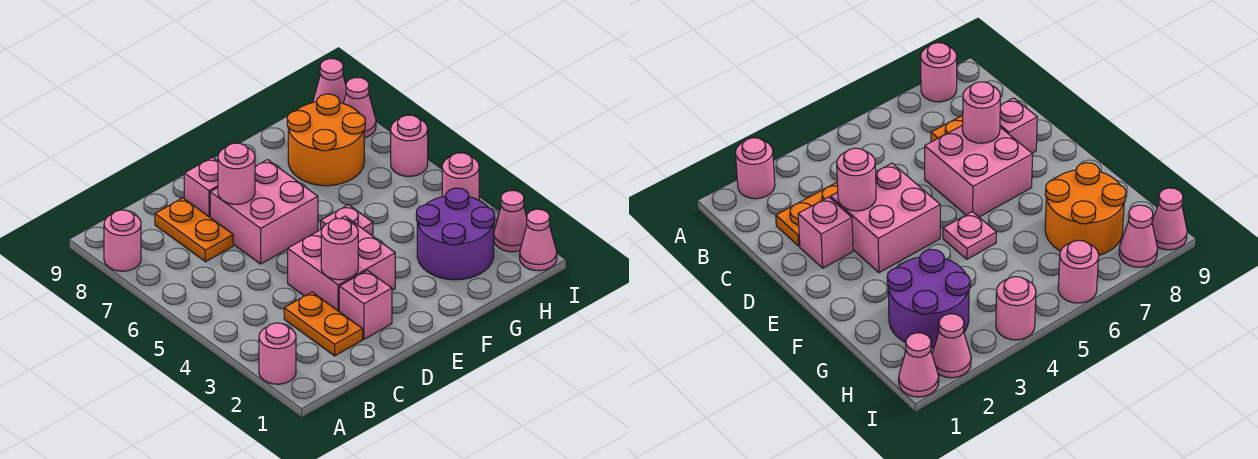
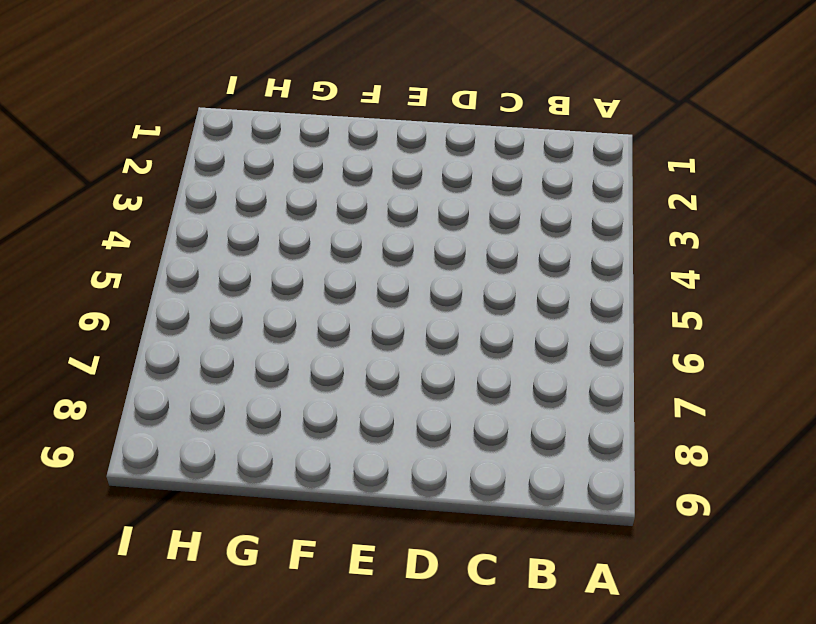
none -> pink 1x1 round brick [259,323,296,384]
none -> pink 1x1 round brick [104,210,141,271]
none -> orange 1x2 plate [284,292,363,356]

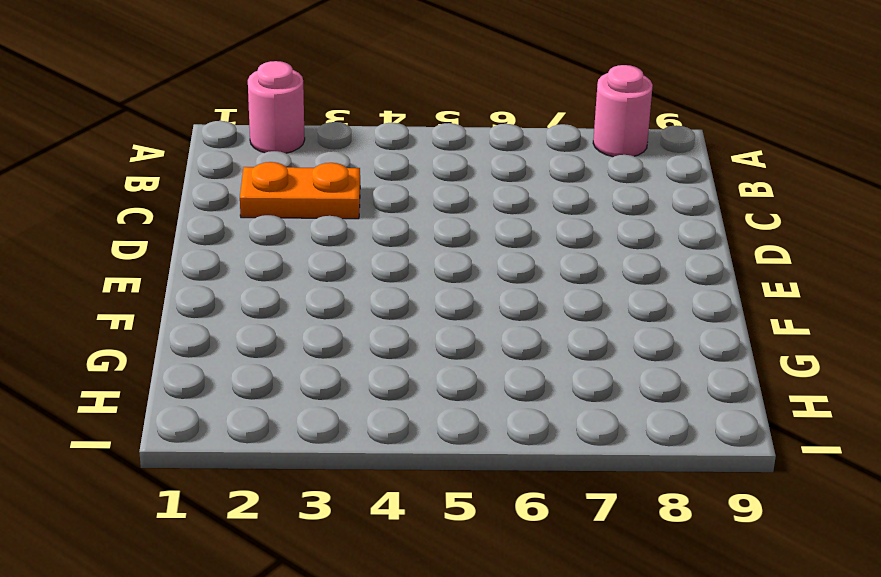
none -> orange 1x2 plate [155,198,233,262]
none -> pink 1x1 brick [339,270,392,339]
none -> pink 2x2 brick [288,216,395,311]

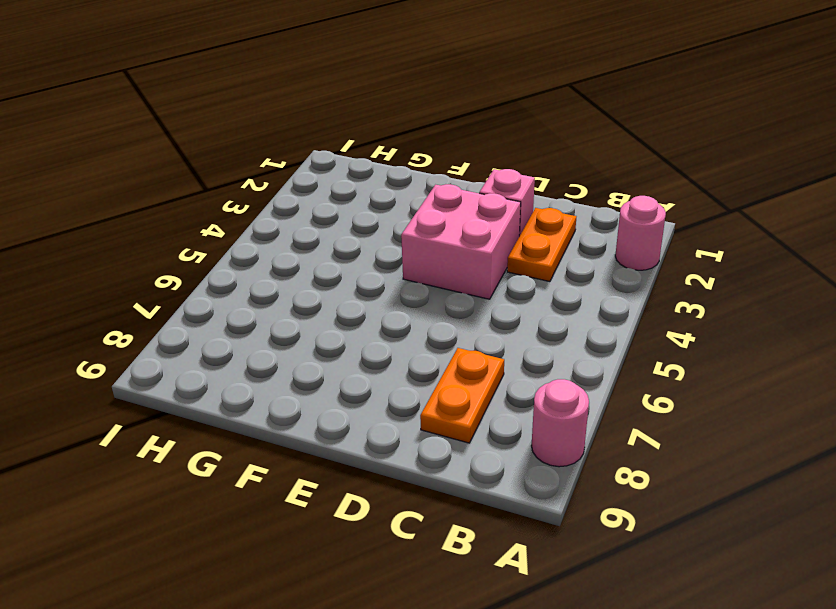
none -> pink 2x2 brick [210,160,318,264]
none -> pink 1x1 brick [184,157,218,217]
none -> pink 1x1 plate [321,205,373,235]

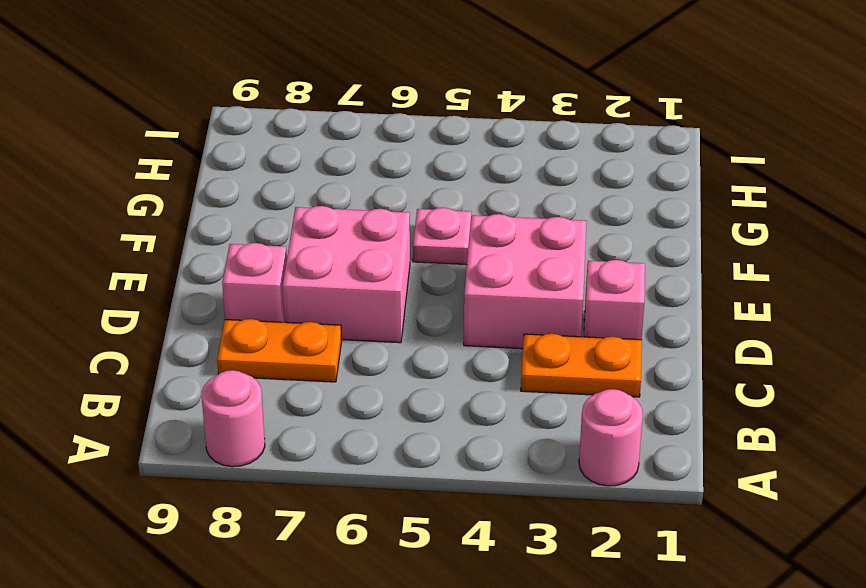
none -> purple 2x2 round brick [416,188,495,280]
none -> orange 2x2 round brick [287,94,365,186]
none -> pink 1x1 cone [520,209,557,271]

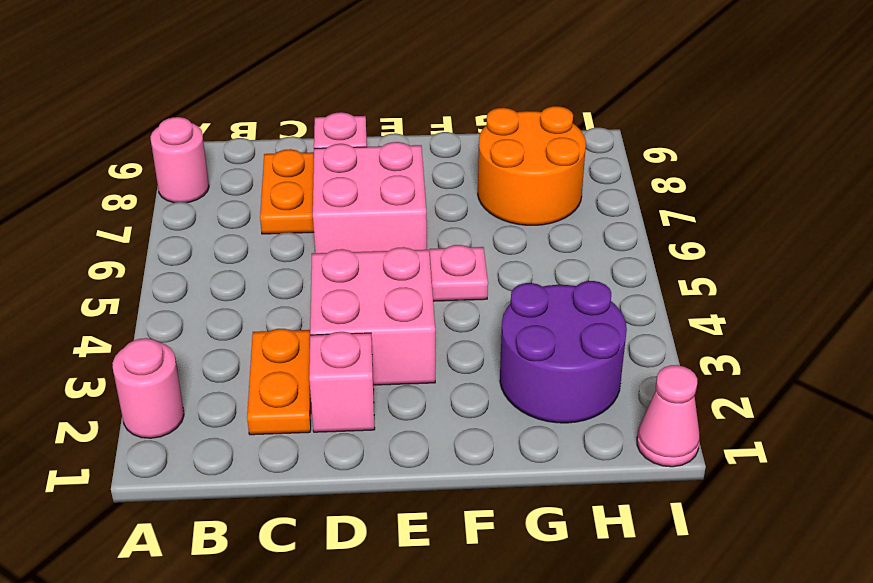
none -> pink 1x1 cone [494,191,527,252]
none -> pink 1x1 round brick [442,153,479,200]
none -> pink 1x1 round brick [391,115,428,176]

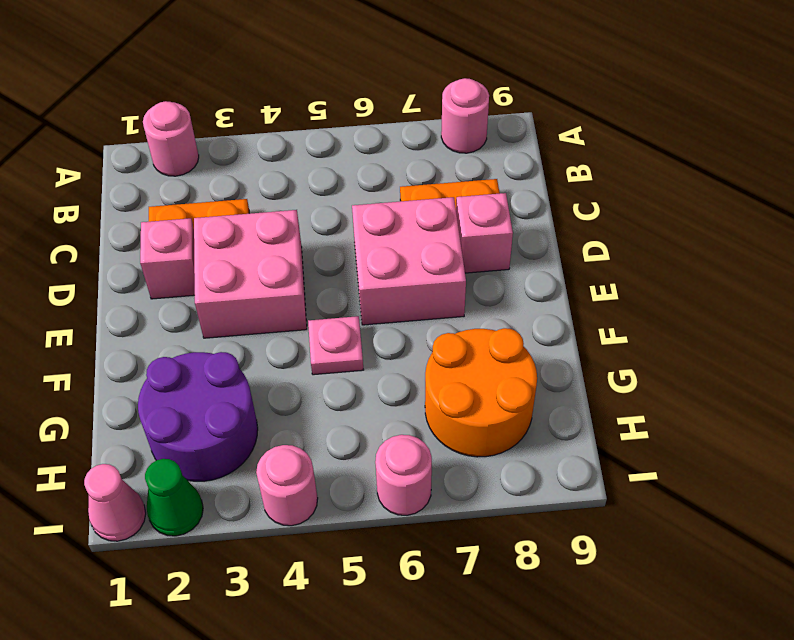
green 1x1 cone [145,459,203,536] -> pink 1x1 cone [494,191,527,252]
none -> pink 1x1 cone [343,78,376,138]
none -> pink 1x1 cone [313,59,346,103]
none -> pink 1x1 round brick [321,219,358,280]

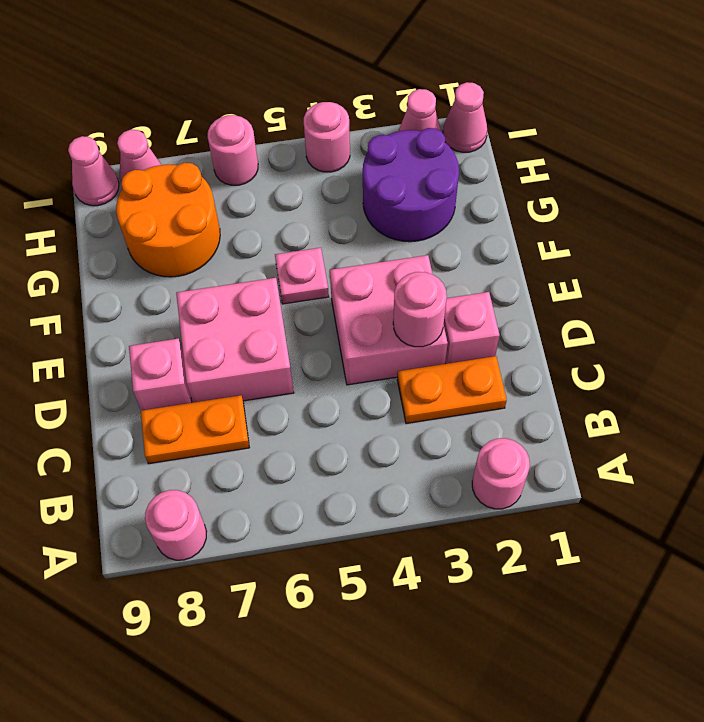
none -> pink 1x1 round brick [218,143,255,204]

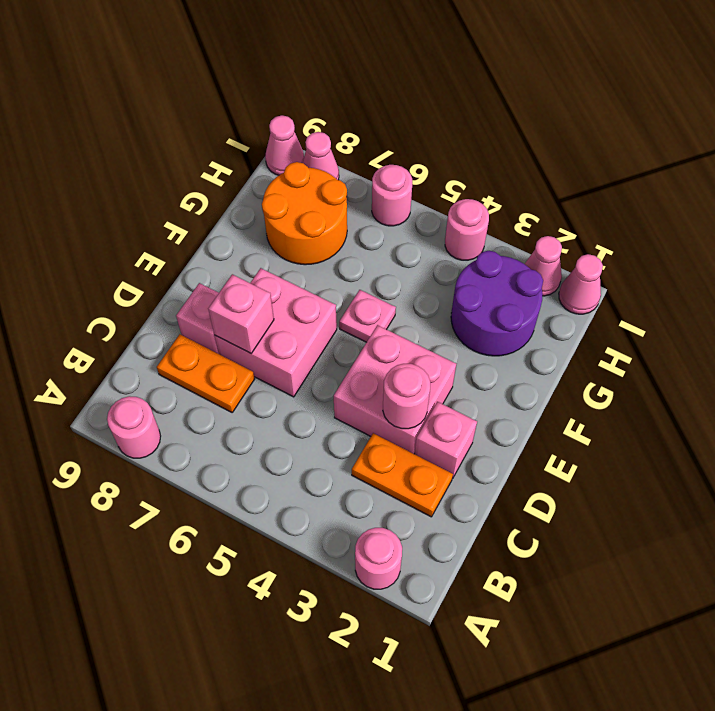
pink 1x1 brick [208,274,274,353] -> pink 1x1 round brick [218,143,255,204]

